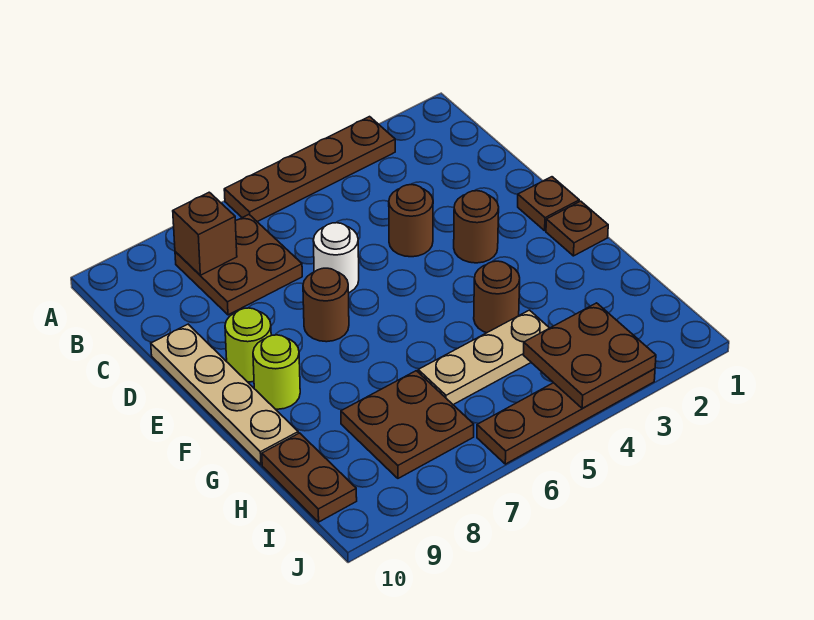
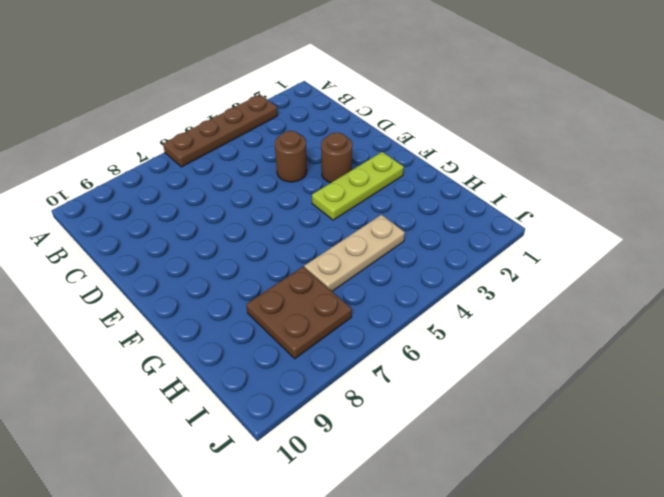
lime 1x3 plate [312,152,404,220] -> none
none -> brown 2x2 plate [175,215,302,315]
none -> white 1x1 round brick [313,223,359,293]
none -> tan 1x4 plate [151,324,298,465]

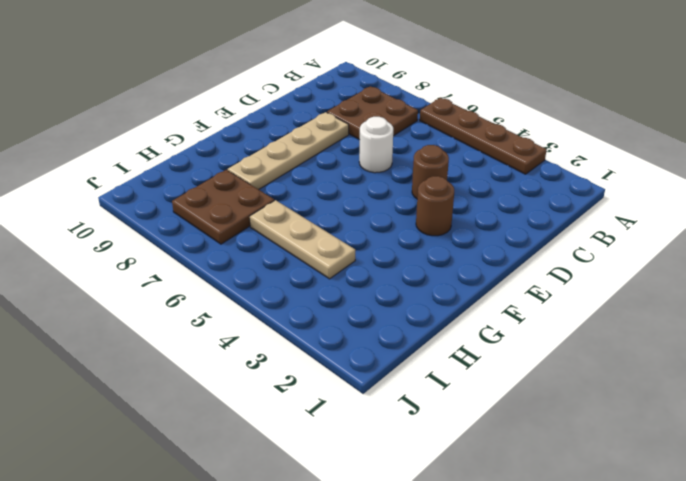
tan 1x4 plate [228,112,349,190] -> tan 1x4 plate moved to [151,324,298,465]
none -> brown 1x1 plate [518,177,579,231]
none -> brown 1x1 round brick [303,268,349,342]
none -> lime 1x1 round brick [225,308,271,382]

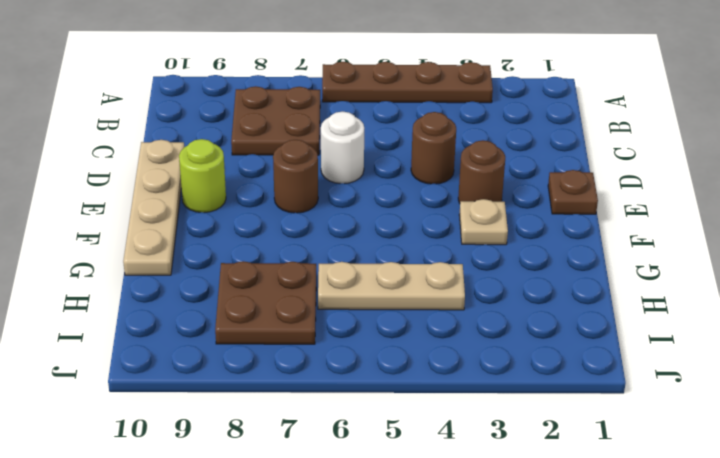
tan 1x1 plate [459,199,508,245] -> none
none -> brown 1x1 plate [546,201,608,256]
none -> lime 1x1 round brick [253,335,300,409]
none -> brown 1x1 round brick [474,261,520,333]

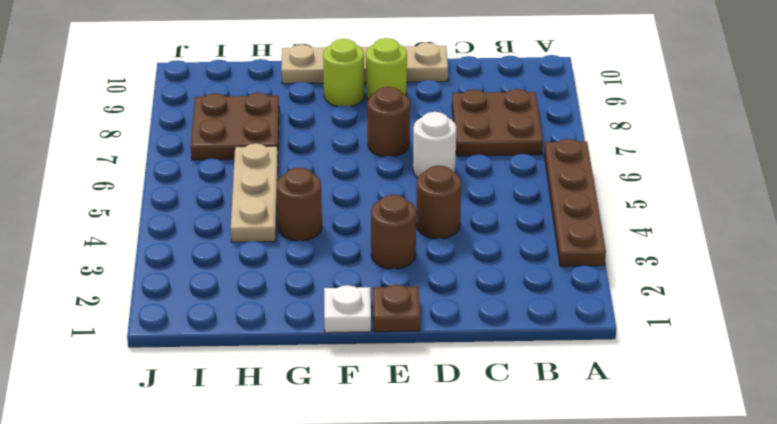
white 1x1 plate [324,285,371,333] -> brown 1x1 plate [546,201,608,256]
none -> brown 1x2 plate [262,433,357,522]
none -> brown 1x4 plate [477,369,655,464]
none -> brown 1x1 brick [173,192,237,275]

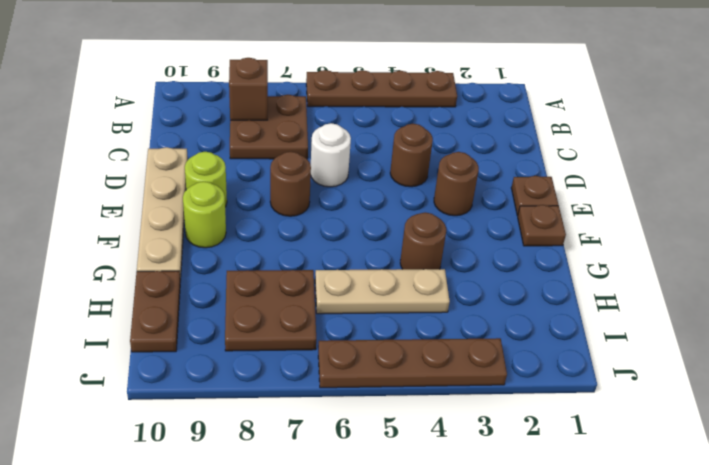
none -> brown 2x2 plate [523,303,656,409]

